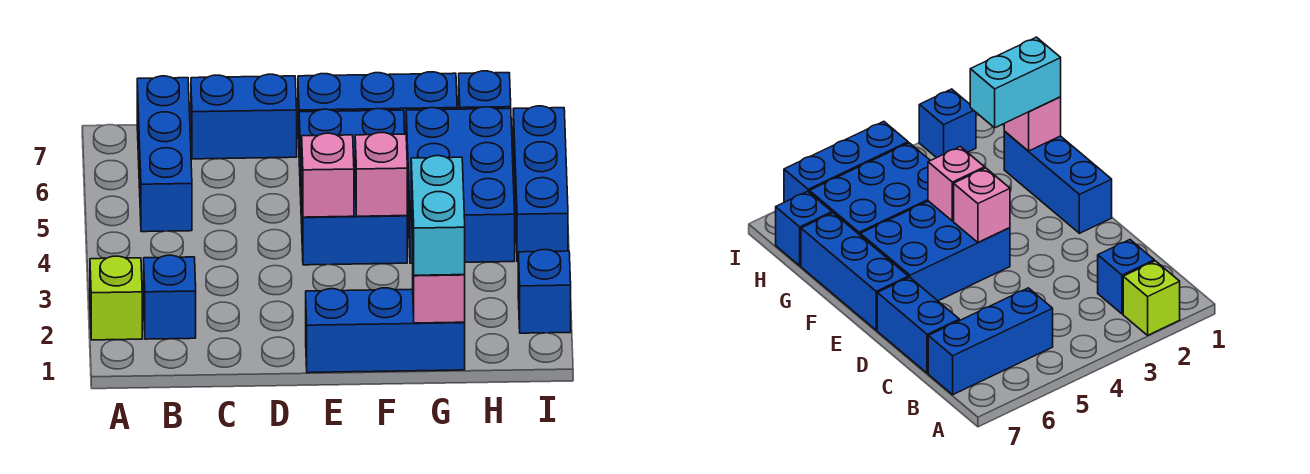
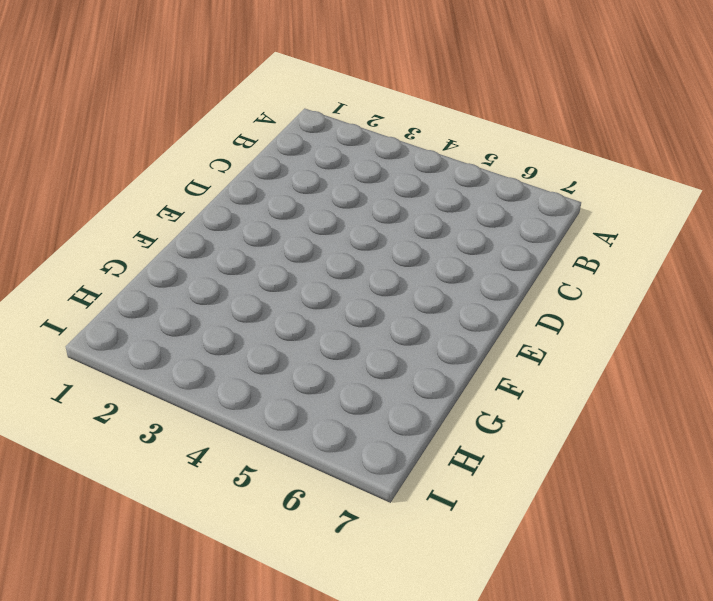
none -> lime 1x1 brick [90,256,142,340]
none -> blue 1x1 brick [144,255,196,339]
none -> blue 1x3 brick [137,76,192,232]

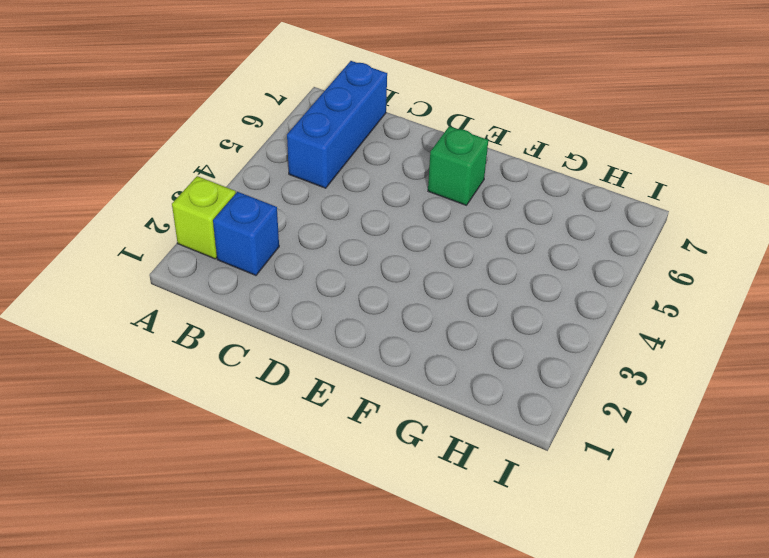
green 1x1 brick [428,126,488,205] -> blue 2x3 brick [299,109,407,265]
none -> blue 1x2 brick [191,74,297,159]
none -> blue 1x3 brick [306,288,465,373]
none -> blue 1x3 brick [298,72,457,138]

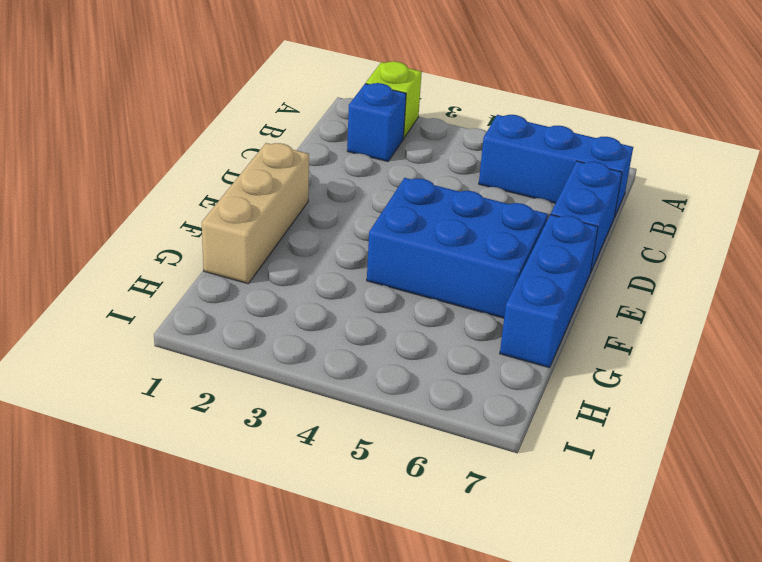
tan 1x3 brick [202,143,309,284] -> blue 1x3 brick [306,288,465,373]
none -> blue 2x3 brick [406,107,515,263]
none -> blue 1x1 brick [459,71,511,109]
none -> blue 1x1 brick [518,250,571,333]

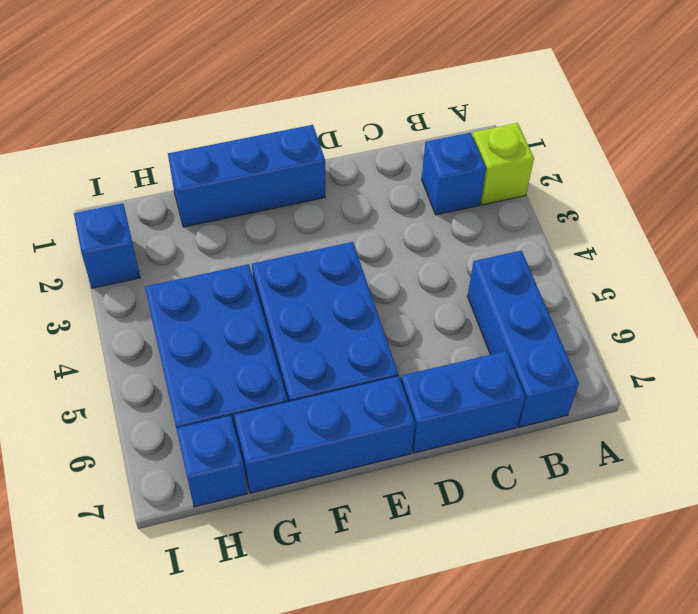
none -> blue 1x3 brick [513,106,568,262]
none -> pink 1x1 brick [302,133,354,217]
none -> pink 1x1 brick [355,133,407,216]

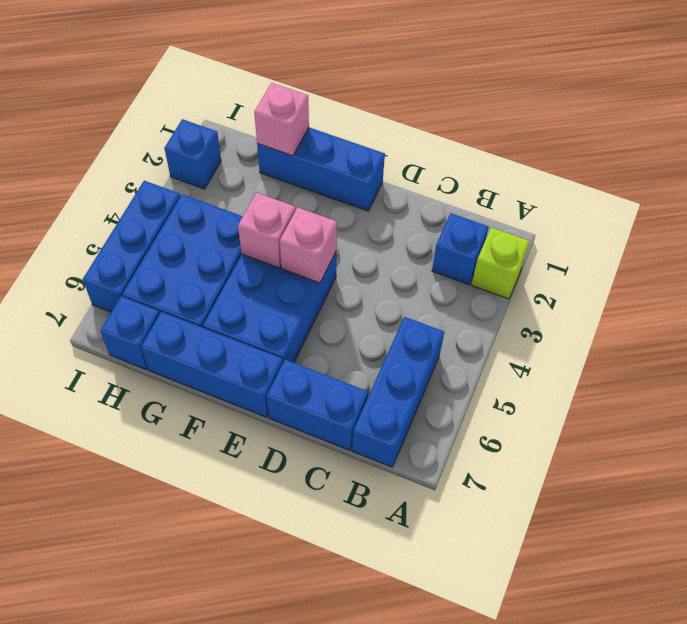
none -> cyan 1x2 brick [411,156,465,275]

